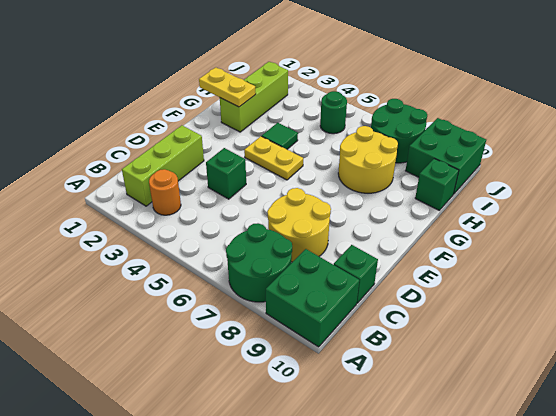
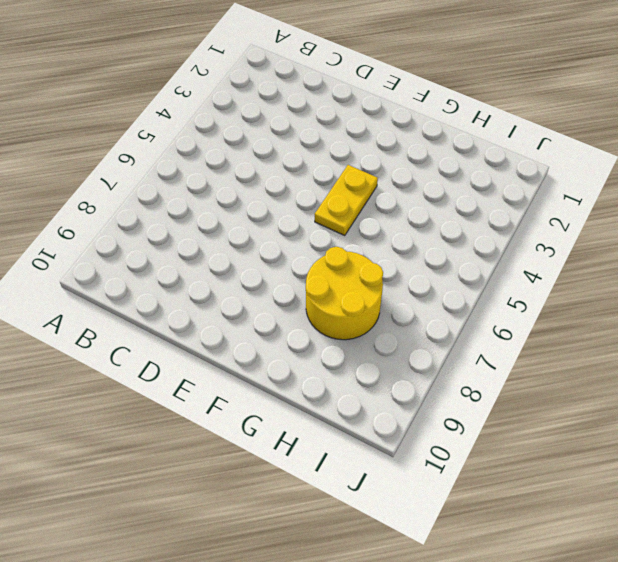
none -> green 2x2 round brick [226,223,292,302]
none -> green 2x2 brick [266,249,359,347]
none -> lime 1x3 brick [122,125,204,206]

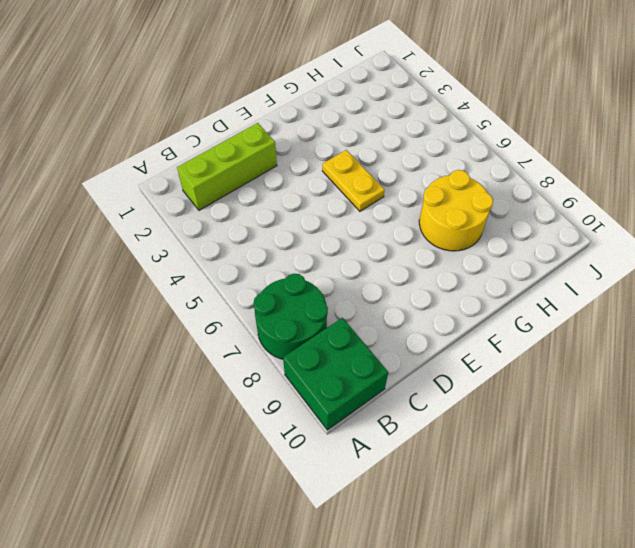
none -> orange 1x1 round brick [149,169,181,215]
none -> yellow 2x2 round brick [267,188,331,262]
none -> green 1x1 brick [334,245,378,303]

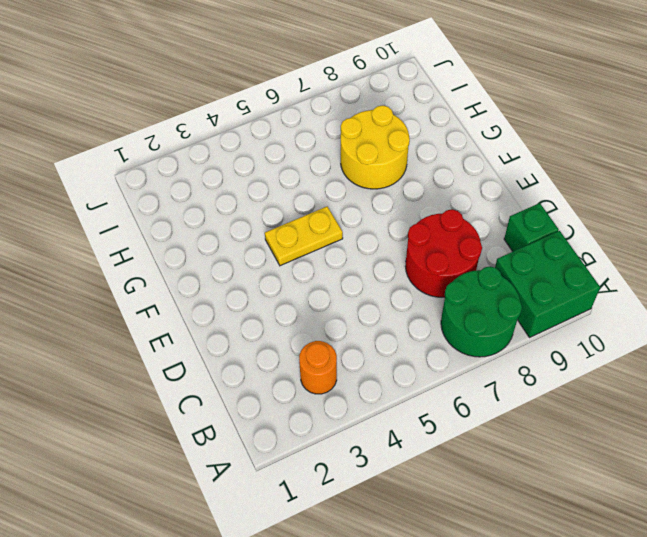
red 2x2 round brick [405,209,482,297] -> yellow 2x2 round brick [267,188,331,262]
none -> lime 1x3 brick [122,125,204,206]
none -> green 1x1 brick [206,148,246,199]
none -> lime 1x3 brick [220,62,288,132]

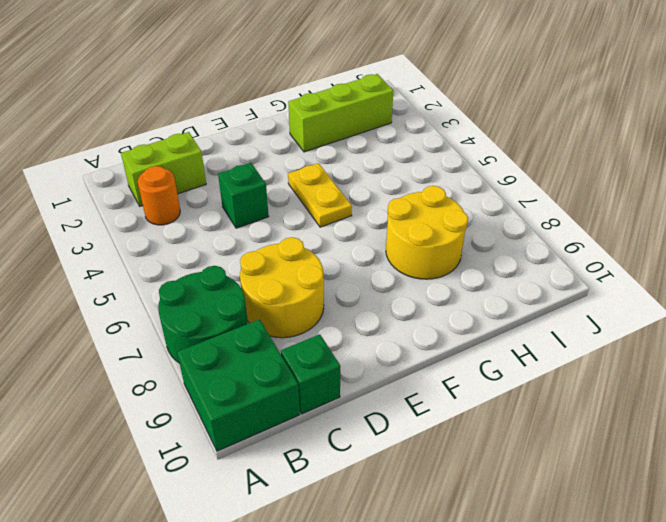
lime 1x2 brick [121,132,206,206] -> lime 1x3 brick [122,125,204,206]
none -> green 1x1 tile [262,123,298,149]
none -> green 1x1 brick [415,159,459,210]
none -> green 1x1 round brick [320,91,347,134]

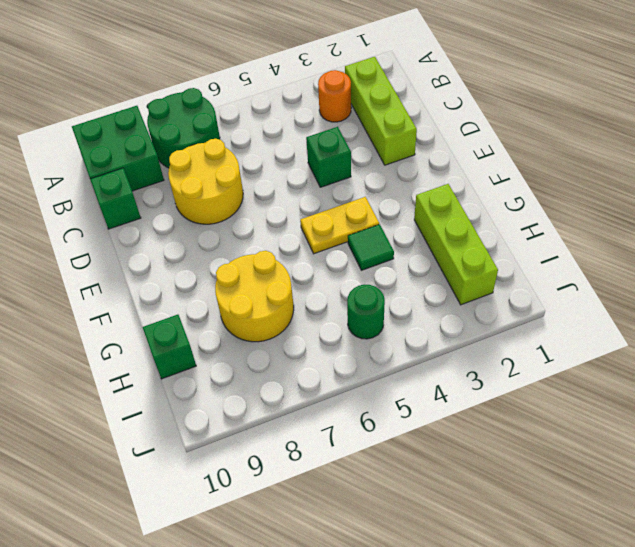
none -> green 2x2 round brick [371,99,427,163]
none -> green 2x2 brick [406,118,486,194]
none -> yellow 1x2 plate [199,67,256,107]

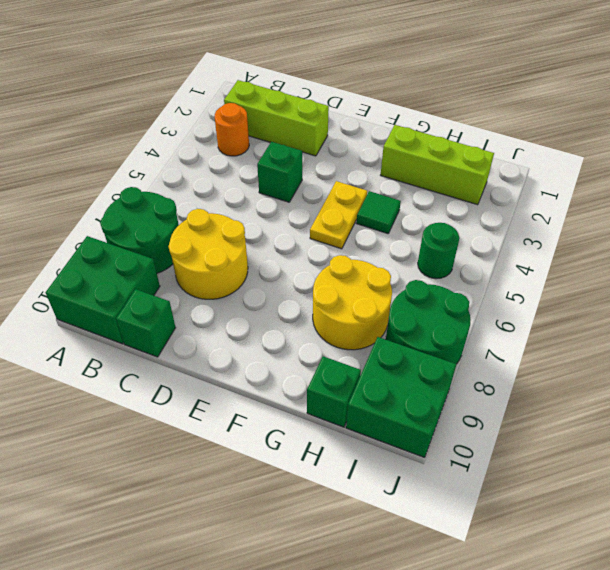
none -> yellow 1x2 plate [199,67,256,107]

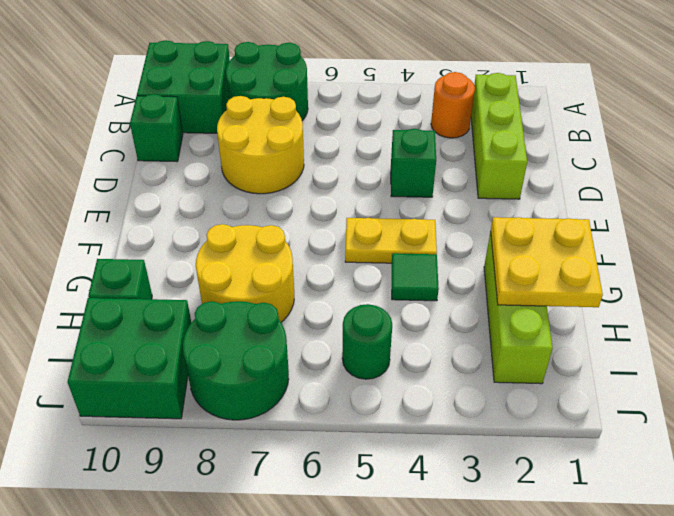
yellow 2x2 plate [491,217,603,307] -> yellow 1x2 plate [199,67,256,107]

